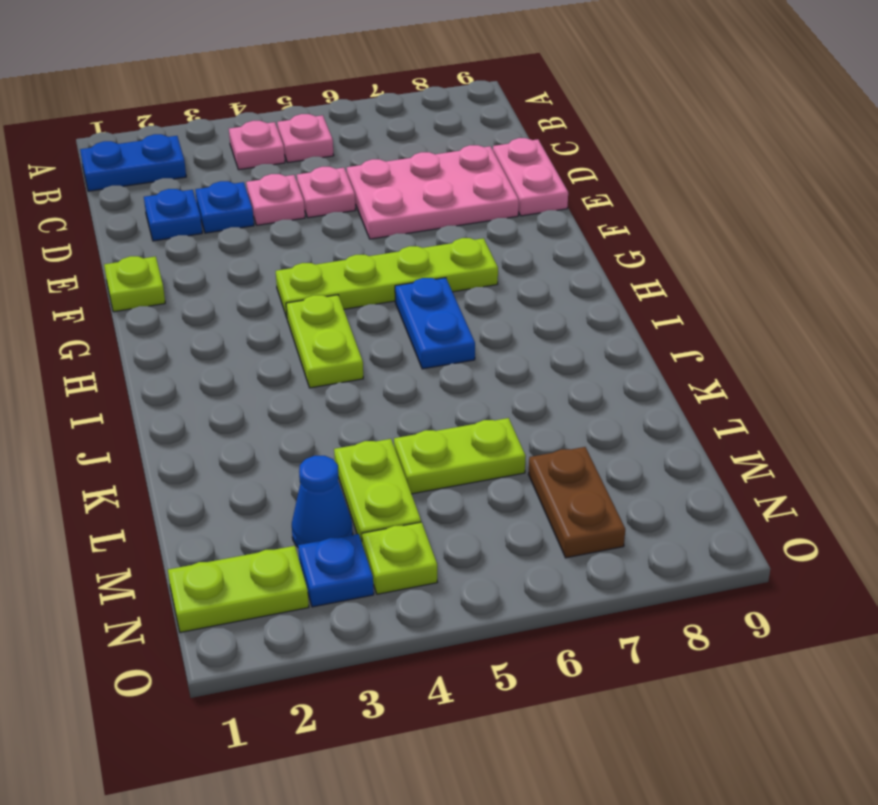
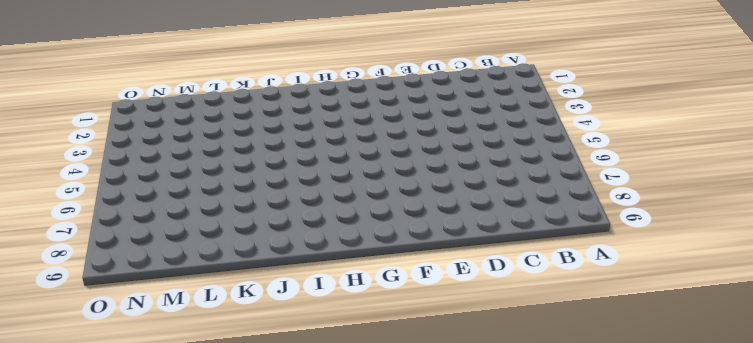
none -> blue 1x2 plate [80,134,186,191]
none -> pink 1x1 plate [229,121,285,170]
none -> pink 1x1 plate [277,114,334,162]

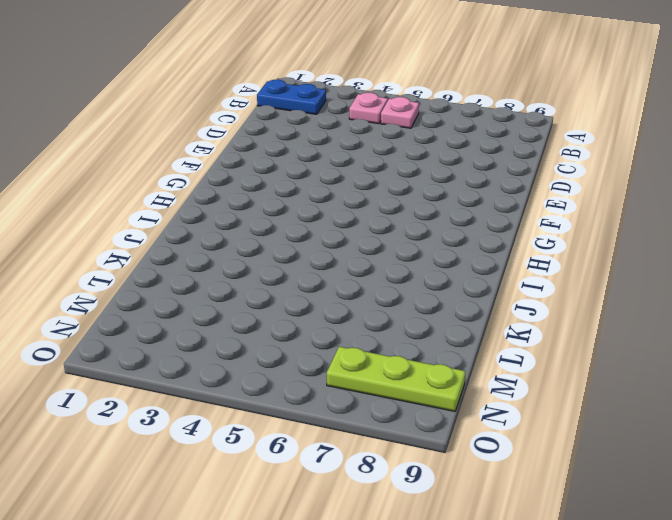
lime 1x3 plate [327,347,466,411] -> brown 1x2 plate [529,447,625,558]
none -> blue 1x1 plate [144,189,202,241]
none -> blue 1x1 plate [195,181,254,233]
none -> pink 1x1 plate [246,174,305,225]

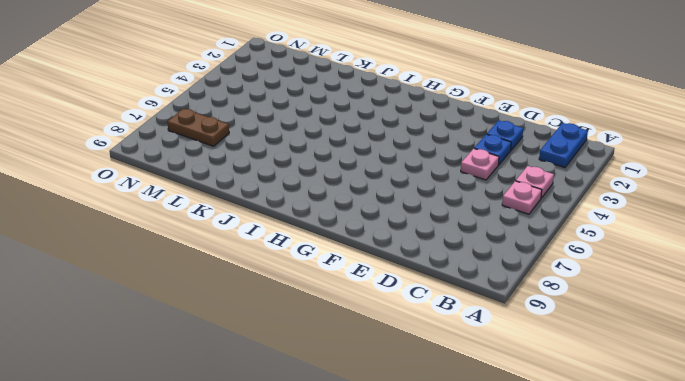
none -> pink 1x1 plate [297,167,355,218]
none -> pink 2x3 plate [347,145,519,239]
none -> pink 1x2 plate [493,138,568,216]

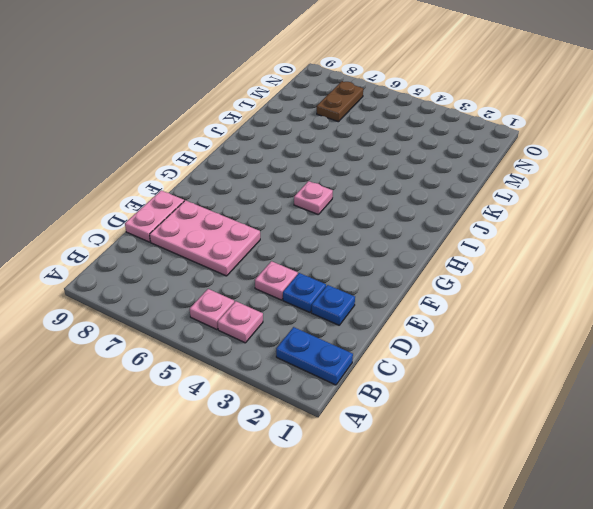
pink 1x1 plate [294,181,333,215] -> pink 1x1 plate moved to [297,167,355,218]
none -> lime 1x1 plate [104,256,165,312]
none -> lime 1x4 plate [276,238,498,317]
none -> lime 1x2 plate [286,295,363,388]

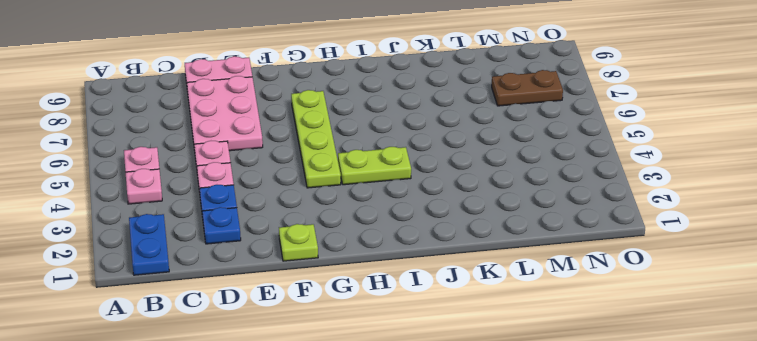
none -> blue 1x2 plate [395,278,475,369]
none -> lime 1x2 plate [334,439,421,542]
none -> lime 1x2 plate [394,418,526,494]

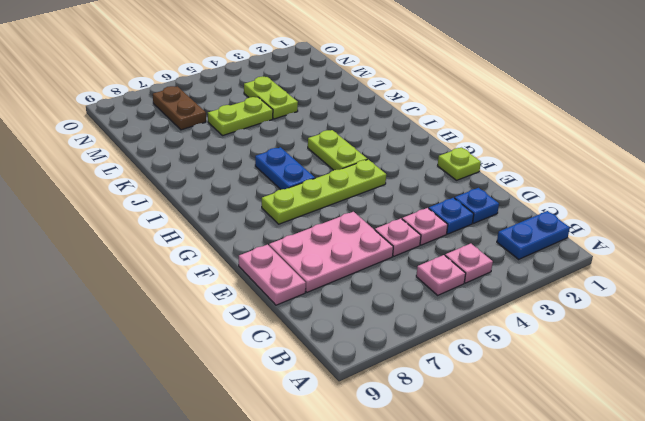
none -> blue 1x1 cone [292,456,353,547]
none -> lime 1x2 plate [168,546,309,632]
none -> blue 1x1 plate [298,534,374,607]

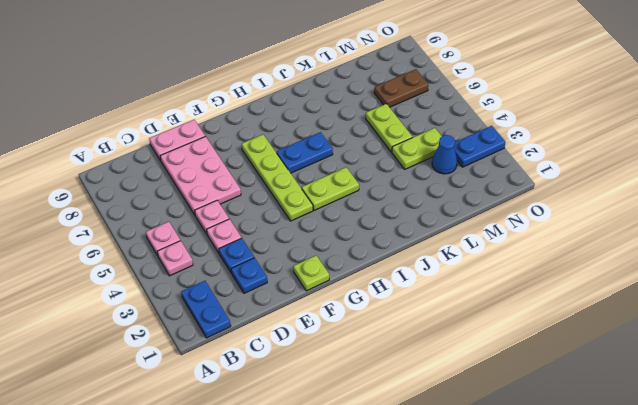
blue 1x2 plate [454,126,506,167] -> blue 1x1 plate [298,534,374,607]
none -> lime 1x2 plate [168,546,309,632]
none -> lime 1x1 plate [362,522,437,594]

